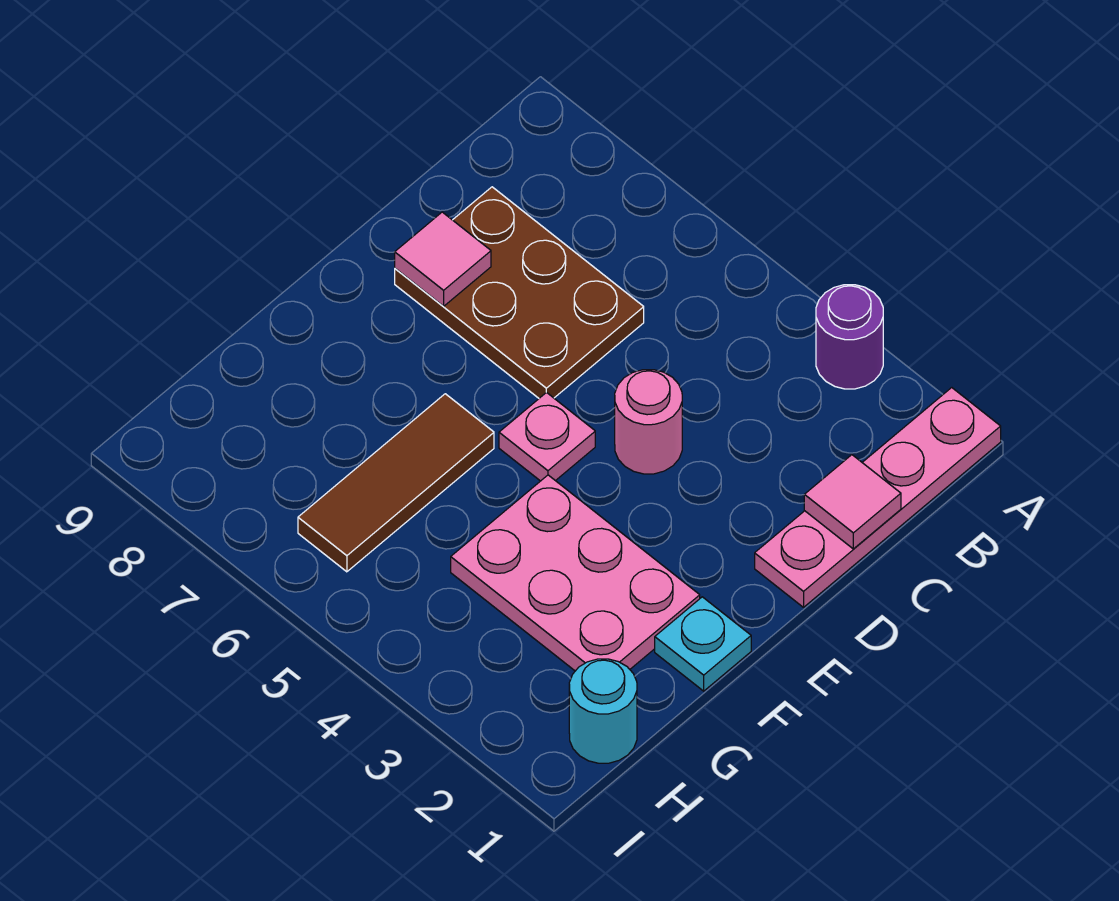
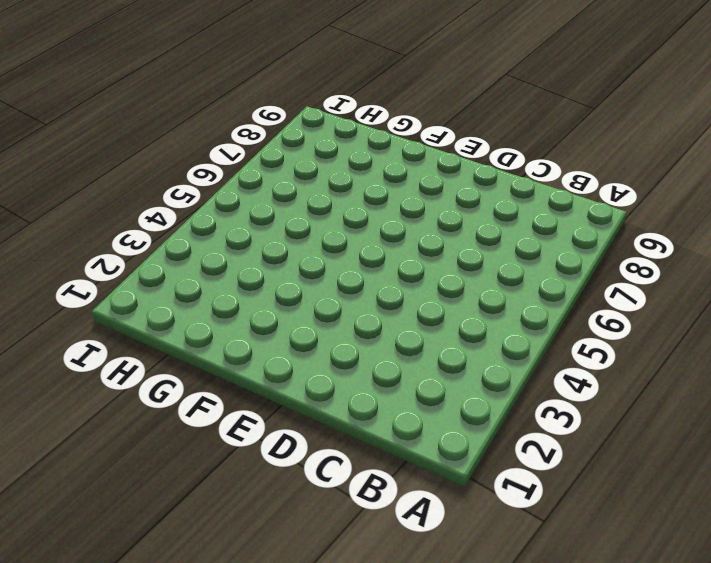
none -> pink 1x4 plate [755,388,1001,607]
none -> purple 1x1 round brick [816,285,883,389]

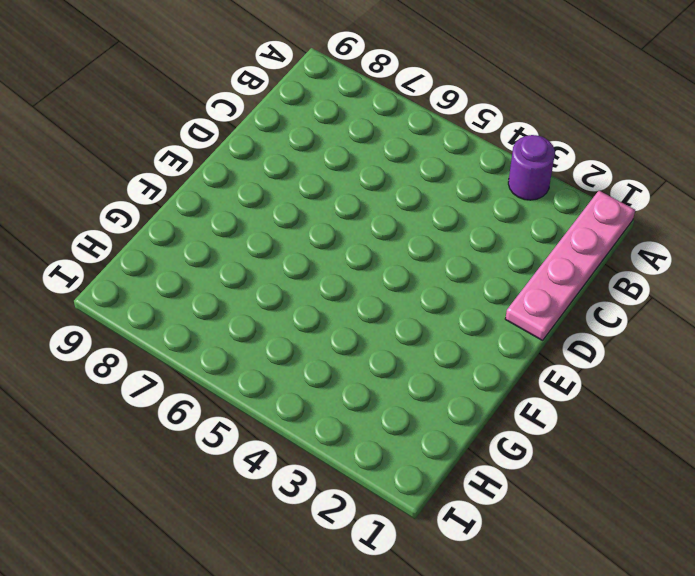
none -> brown 2x3 plate [395,187,644,398]
none -> pink 1x1 round brick [615,370,682,474]

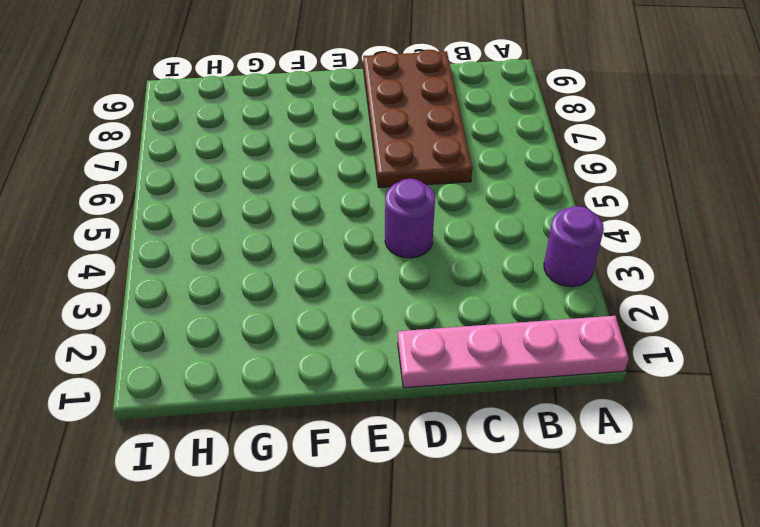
brown 2x4 plate [363,50,472,188] -> brown 2x3 plate [395,187,644,398]
purple 1x1 round brick [385,179,435,258] -> pink 1x1 round brick [615,370,682,474]
none -> pink 1x1 plate [499,392,595,481]
none -> cyan 1x1 plate [655,597,751,691]

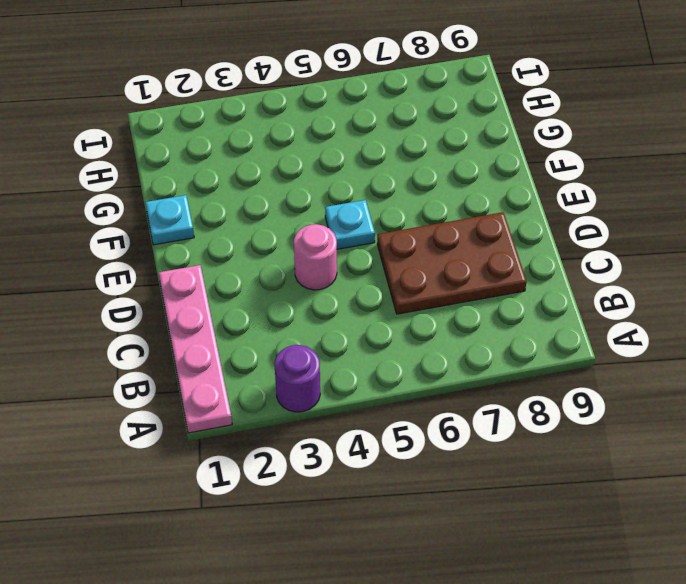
cyan 1x1 plate [325,200,375,249] -> pink 1x1 plate [499,392,595,481]
none -> pink 2x3 plate [451,475,700,671]
none -> brown 1x3 tile [298,394,494,572]

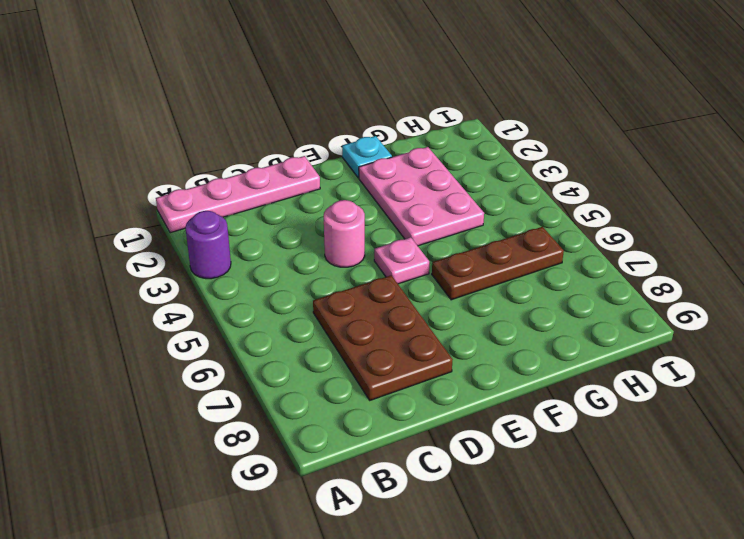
brown 1x3 plate [432,227,564,300] -> brown 1x3 tile [298,394,494,572]
none -> cyan 1x1 round brick [569,659,637,763]
none -> pink 1x1 tile [804,455,901,549]

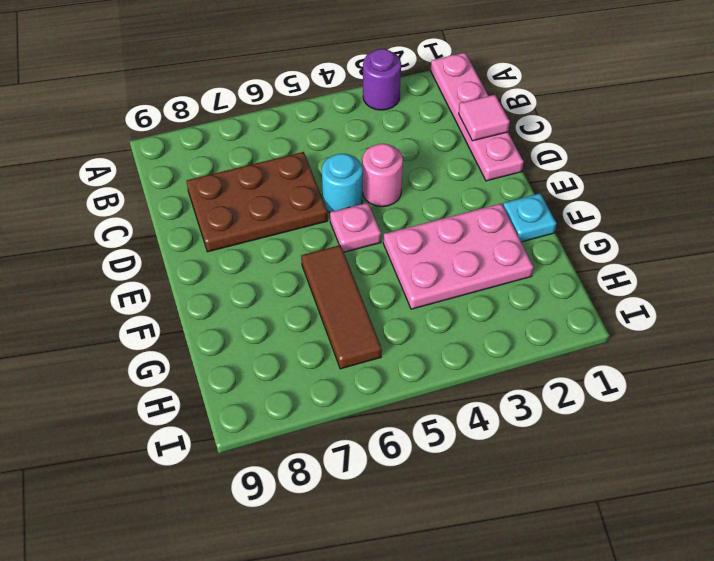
cyan 1x1 round brick [322,154,363,213] -> cyan 1x1 round brick moved to [569,659,637,763]
none -> pink 1x1 tile [395,212,491,306]

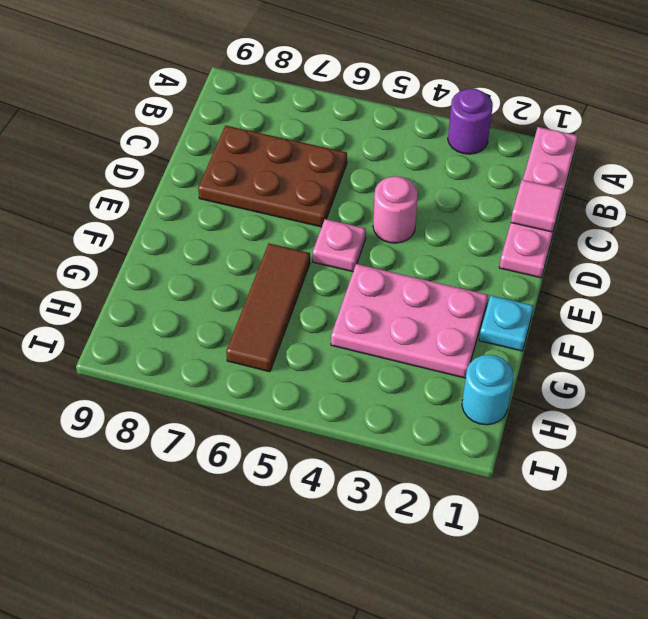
none -> pink 1x1 tile [395,212,491,306]

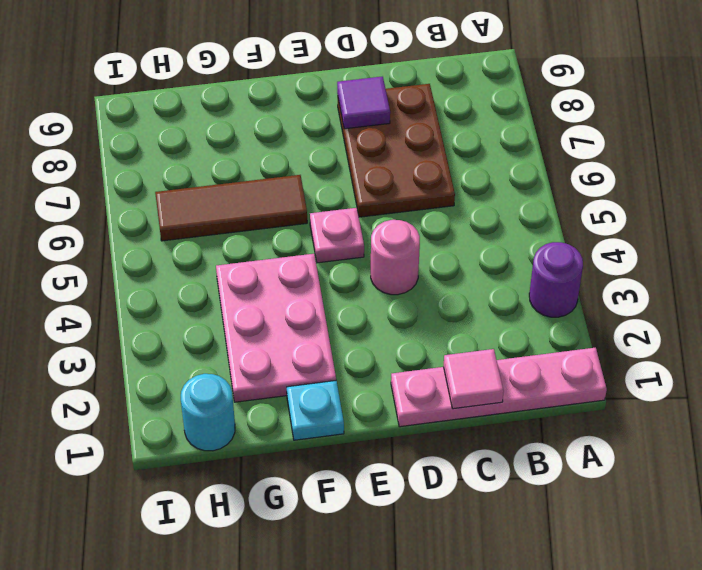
purple 1x1 tile [337,76,390,129] -> pink 1x1 tile [395,212,491,306]

